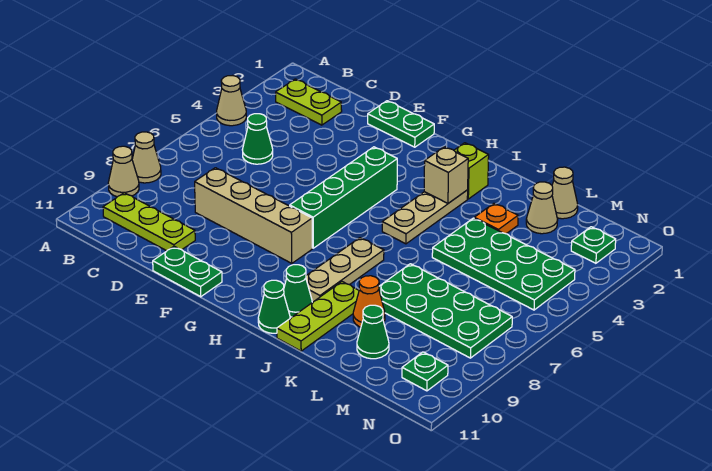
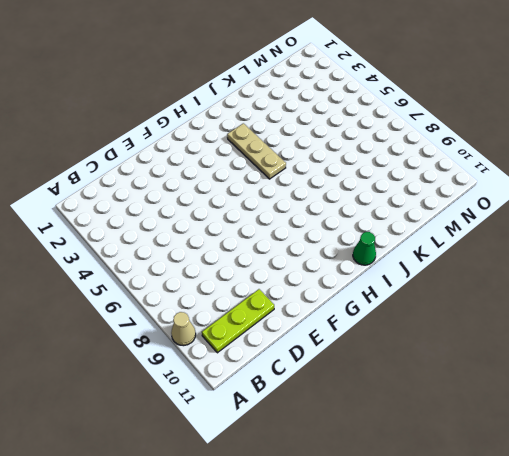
none -> tan 1x1 cone [217,76,246,126]
none -> tan 1x1 cone [132,132,161,183]
none -> lime 1x2 plate [276,79,342,125]

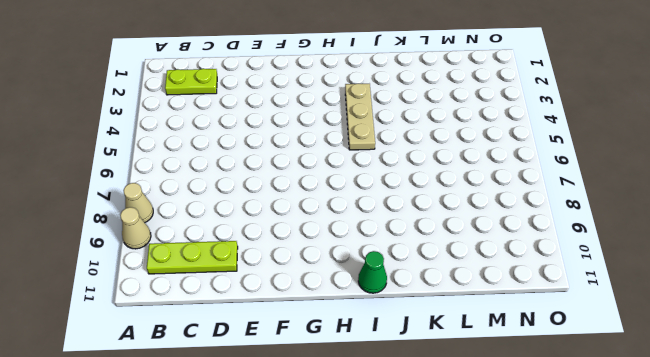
none -> tan 1x1 cone [217,76,246,126]
none -> green 1x1 cone [242,114,273,164]
none -> tan 1x4 brick [195,168,312,263]

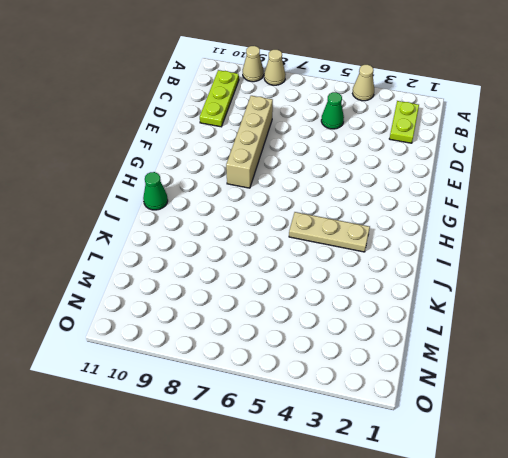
none -> green 1x2 plate [368,101,434,147]
none -> green 1x2 plate [153,246,222,297]
none -> green 1x4 brick [290,147,397,248]

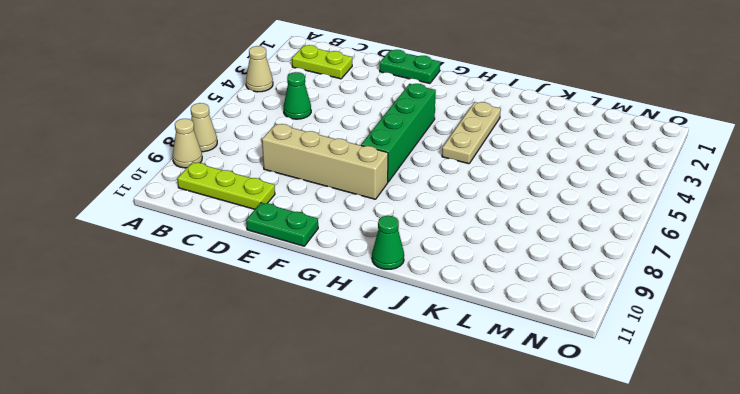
none -> lime 1x1 brick [454,143,489,199]
none -> tan 1x3 plate [306,238,384,302]
none -> green 1x1 cone [284,265,312,317]

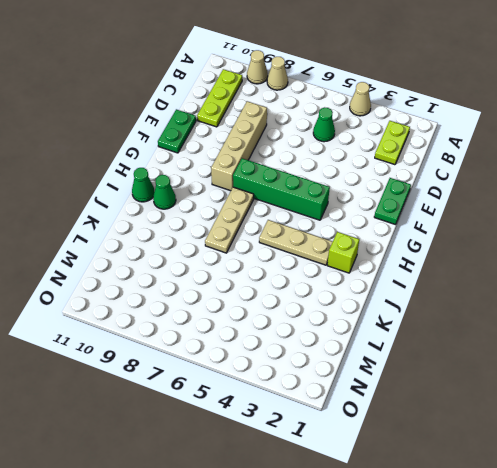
tan 1x3 plate [205,187,254,253] -> tan 1x3 plate turned to [306,238,384,302]
none -> lime 1x3 plate [277,282,359,351]
none -> orange 1x1 plate [474,203,518,234]
none -> green 2x4 plate [432,218,575,310]

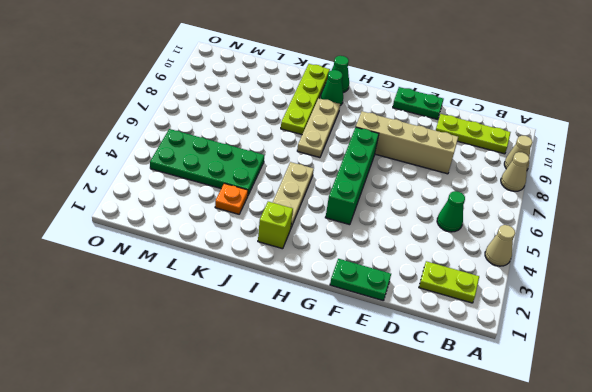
lime 1x4 plate [281,64,330,135] -> lime 1x3 plate [277,282,359,351]
none -> green 2x4 plate [379,264,512,358]
none -> orange 1x1 cone [353,276,385,327]
none -> tan 1x1 cone [552,167,578,219]

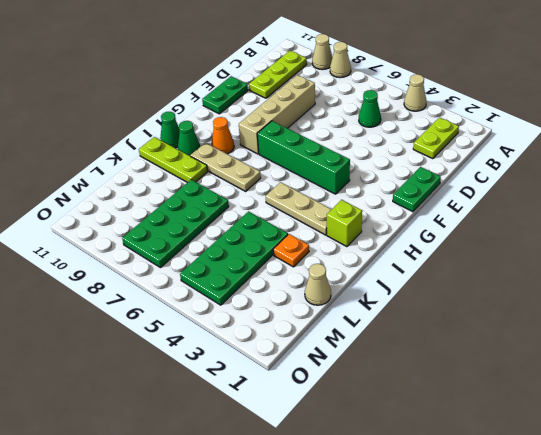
orange 1x1 cone [211,117,234,154] -> orange 1x1 cone moved to [353,276,385,327]
none -> tan 1x1 cone [526,182,558,234]
none -> green 1x1 cone [357,305,389,359]
none -> green 1x1 plate [571,227,616,263]

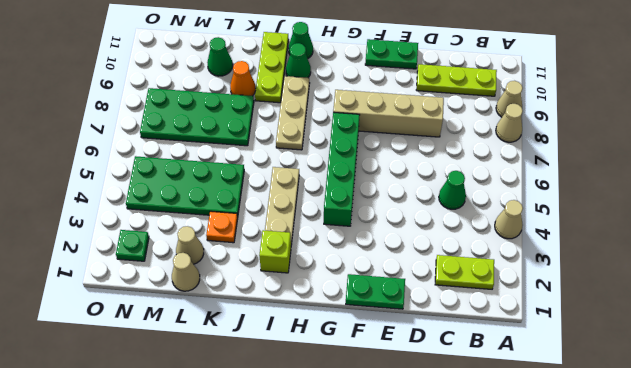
none -> green 1x1 plate [402,352,448,391]
none -> tan 1x1 brick [424,147,468,203]

